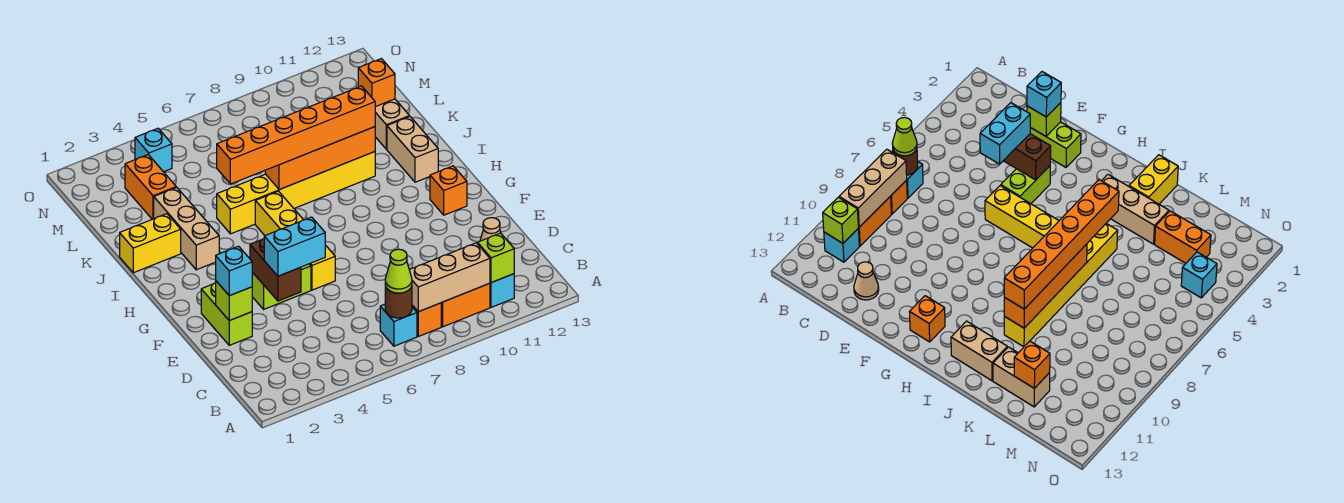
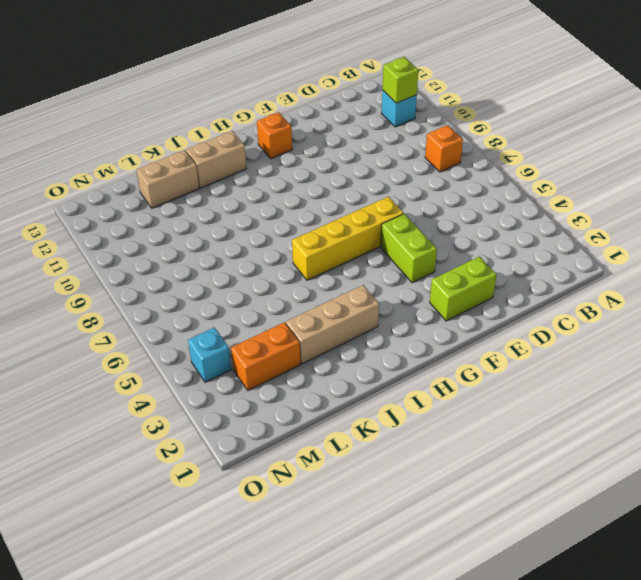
none -> cyan 1x1 brick [380,304,417,346]
none -> orange 1x2 brick [441,283,490,327]
none -> tan 1x1 cone [480,218,501,241]

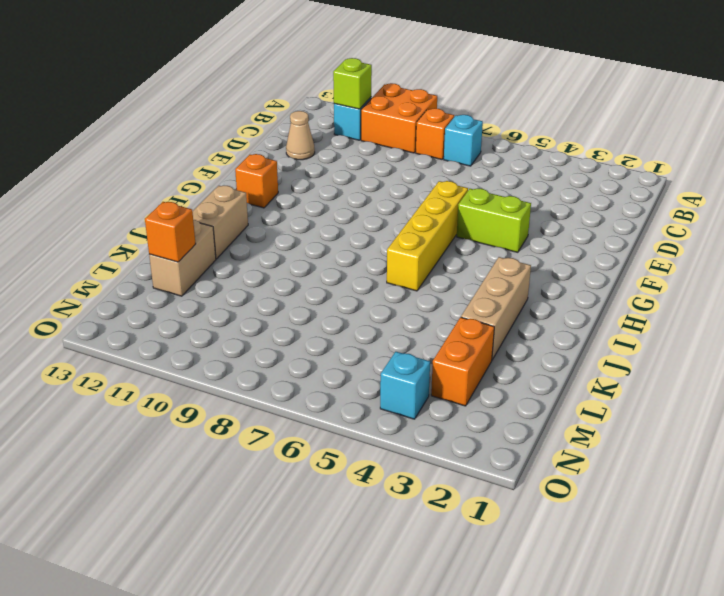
orange 2x2 brick [361,83,437,153] -> orange 1x2 brick [441,283,490,327]
none -> lime 1x2 brick [201,283,252,345]
none -> yellow 1x2 brick [120,214,181,273]
none -> yellow 1x6 brick [217,152,375,234]

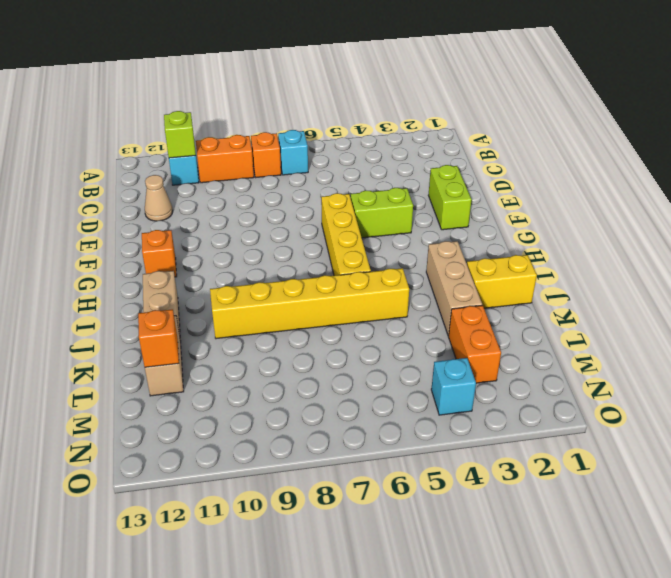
none -> brown 1x1 round brick [385,286,412,318]
none -> tan 1x3 brick [409,243,490,312]
none -> lime 1x1 brick [216,281,252,321]

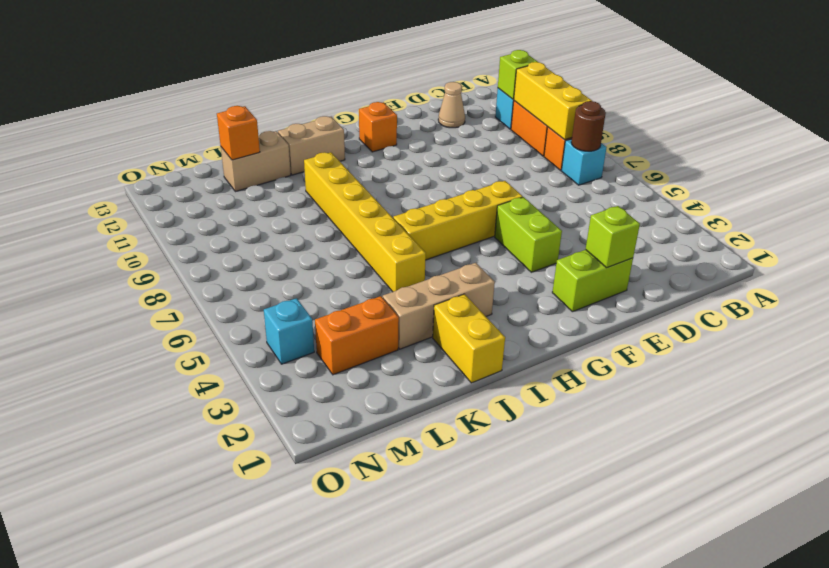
yellow 1x3 brick [513,62,592,140] -> tan 1x3 brick [409,243,490,312]
none -> brown 1x2 brick [250,239,301,301]
none -> orange 1x4 brick [265,127,375,190]
none -> lime 1x1 cone [385,249,412,293]

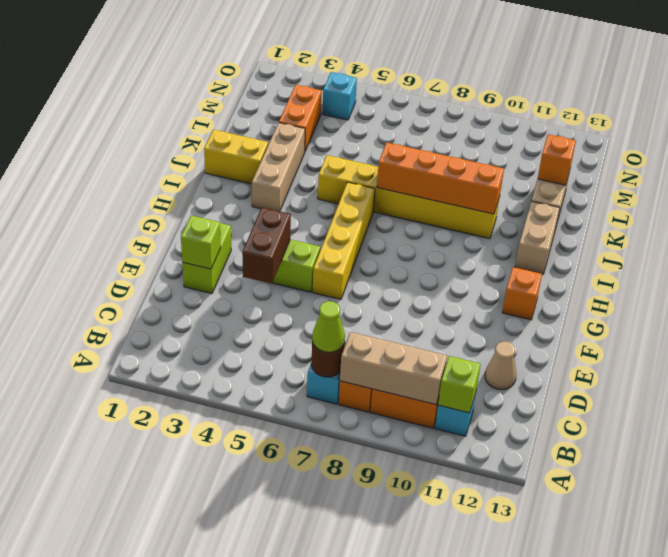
none -> cyan 1x1 brick [216,246,252,296]
none -> cyan 1x2 brick [264,217,325,276]
none -> orange 1x6 brick [217,86,375,184]

